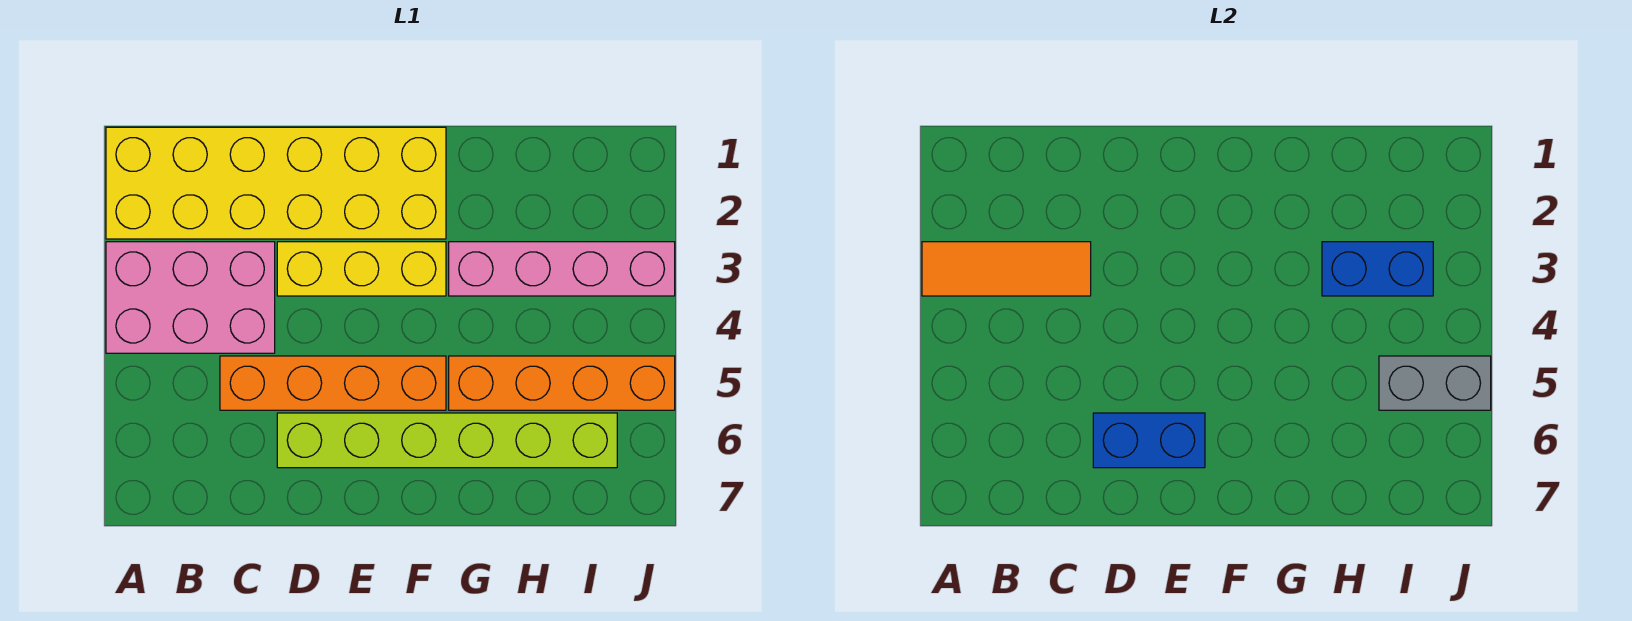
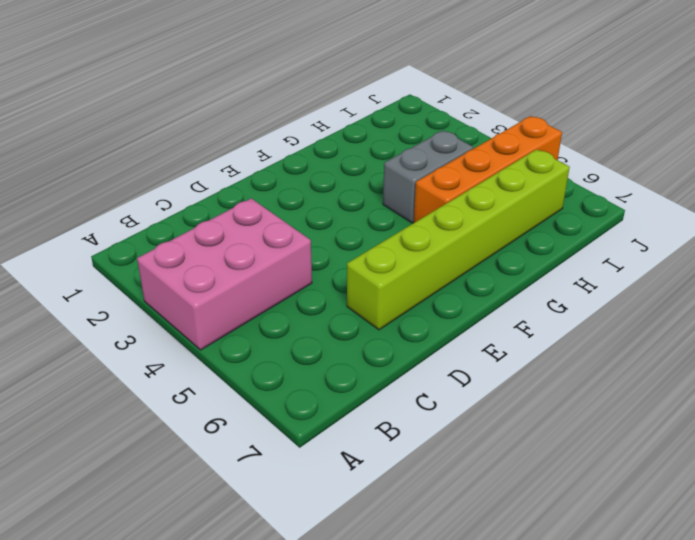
grey 1x2 brick [383,130,473,223] -> grey 1x2 brick moved to [1379,356,1491,410]
none -> yellow 2x6 brick [106,127,446,239]
none -> orange 1x4 brick [220,356,446,410]

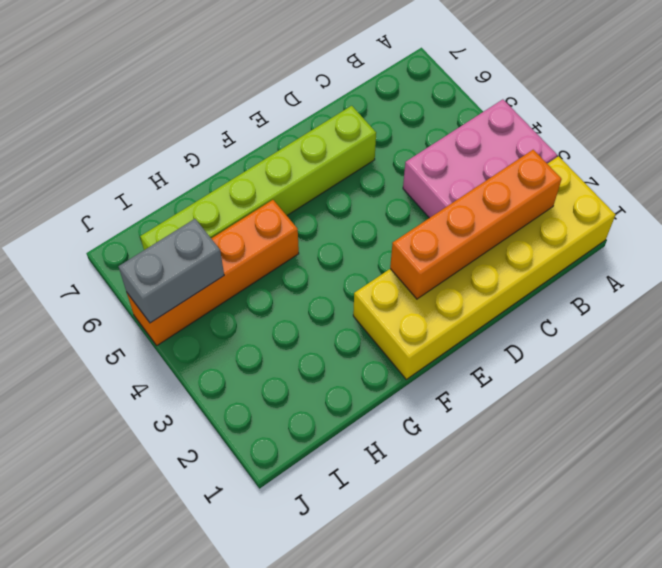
orange 1x4 brick [390,150,562,299] -> orange 1x4 brick moved to [220,356,446,410]
none -> yellow 1x3 brick [277,242,446,296]
none -> pink 1x4 brick [449,242,675,296]

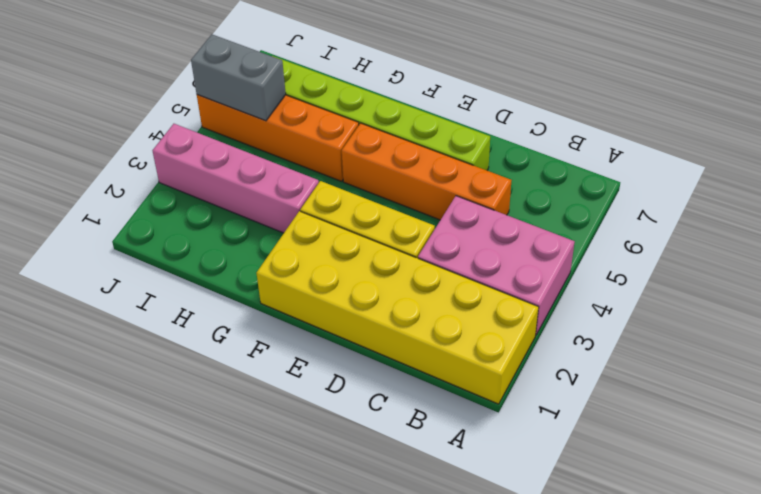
none -> orange 1x3 tile [922,242,1091,296]
none -> blue 1x2 brick [1093,413,1205,468]

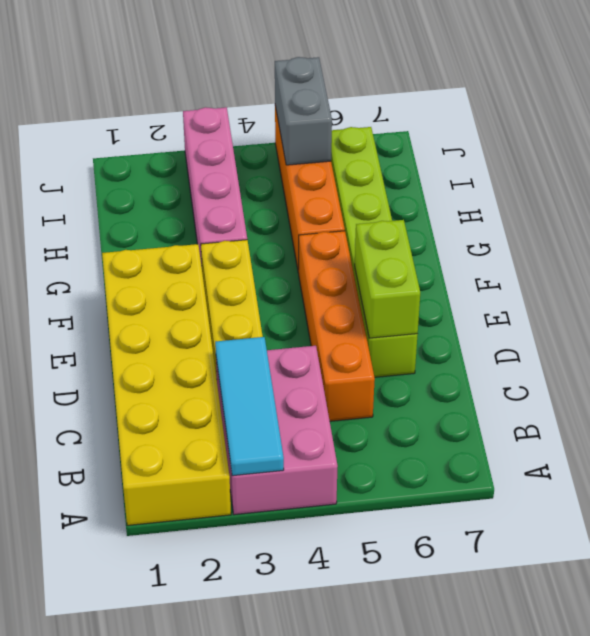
cyan 1x3 tile [215,337,284,476] -> orange 1x3 tile [922,242,1091,296]
lime 1x2 brick [355,220,420,338] -> blue 1x2 brick [1093,413,1205,468]
none -> blue 1x2 brick [1322,242,1433,296]

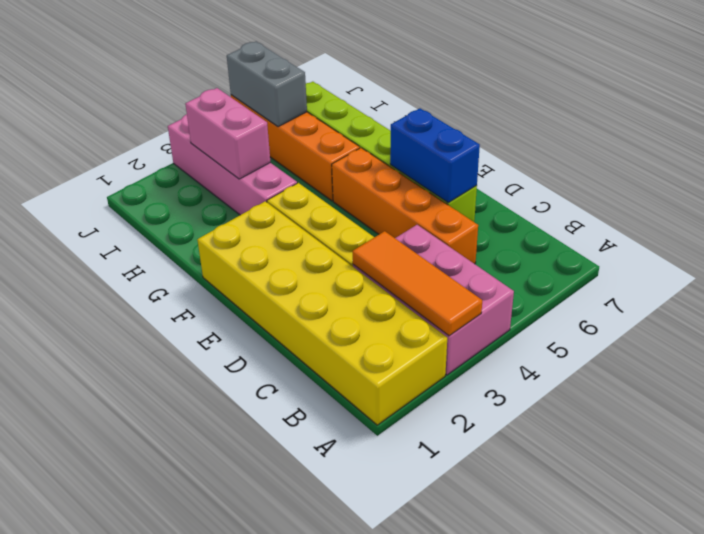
pink 1x2 brick [185,88,270,179] -> blue 1x2 brick [1322,242,1433,296]

